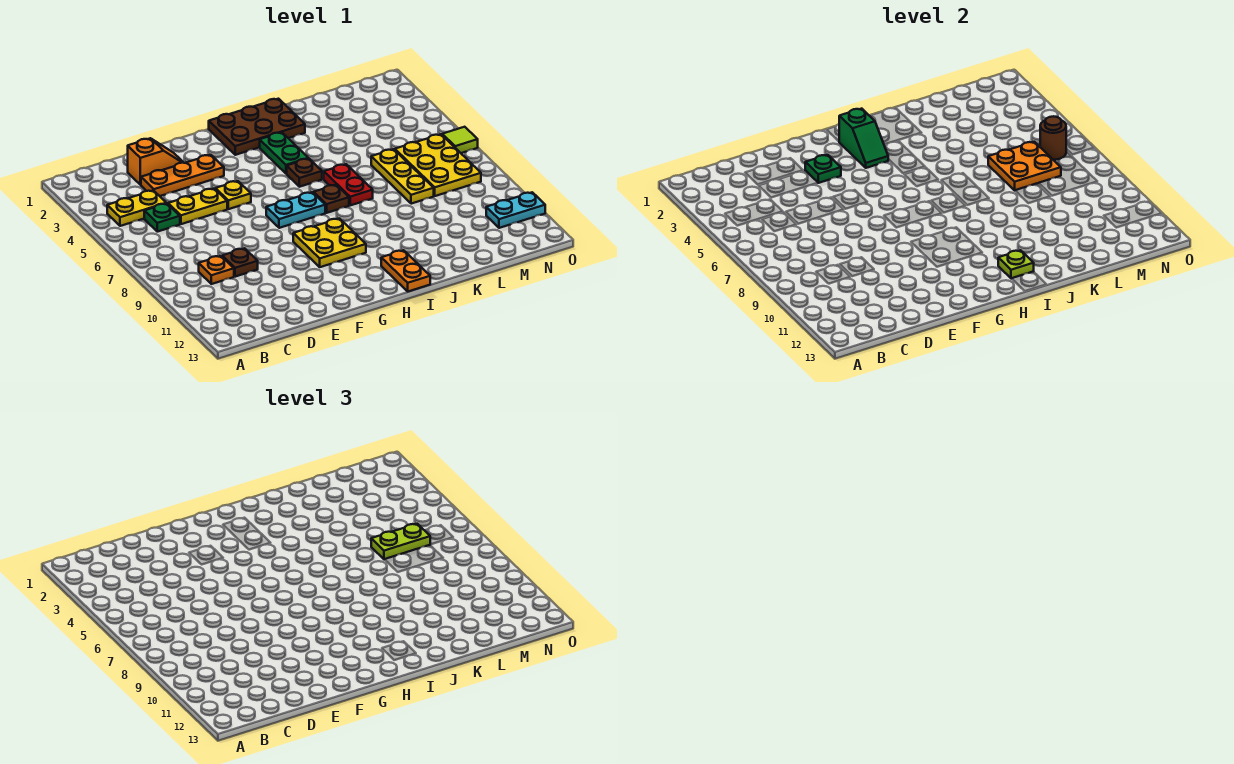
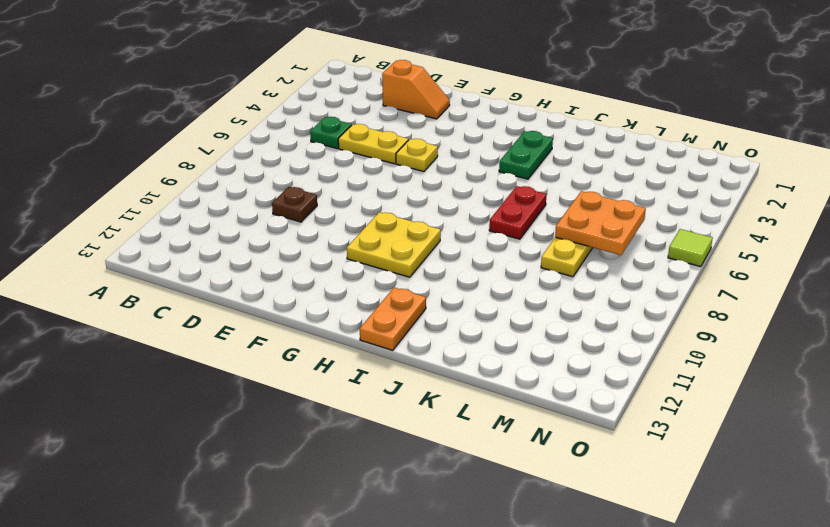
none -> yellow 1x2 plate [107,190,166,226]
none -> orange 1x1 plate [199,256,234,284]
none -> orange 1x3 plate [141,155,224,196]

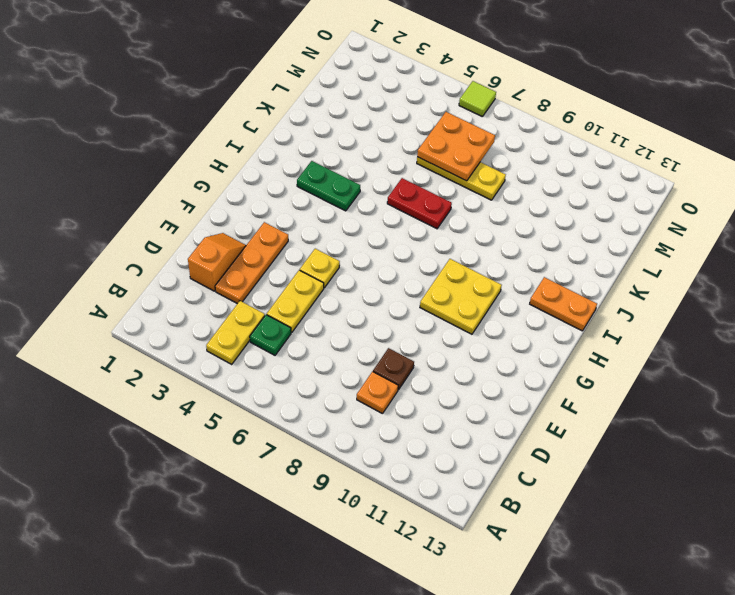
none -> cyan 1x2 plate [266,192,325,228]
none -> brown 2x3 plate [209,99,305,155]
none -> brown 1x1 plate [287,159,322,187]

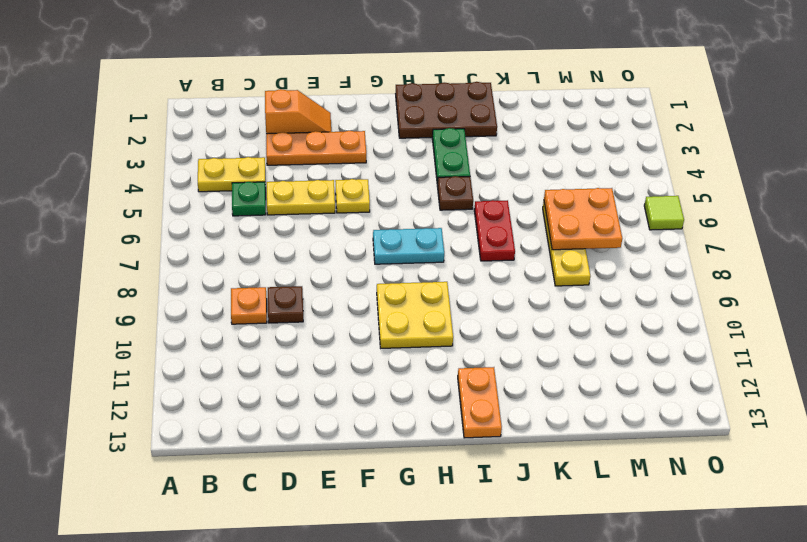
none -> brown 1x1 plate [314,185,349,213]
none -> yellow 2x3 plate [395,134,481,196]
none -> cyan 1x2 plate [486,192,545,228]

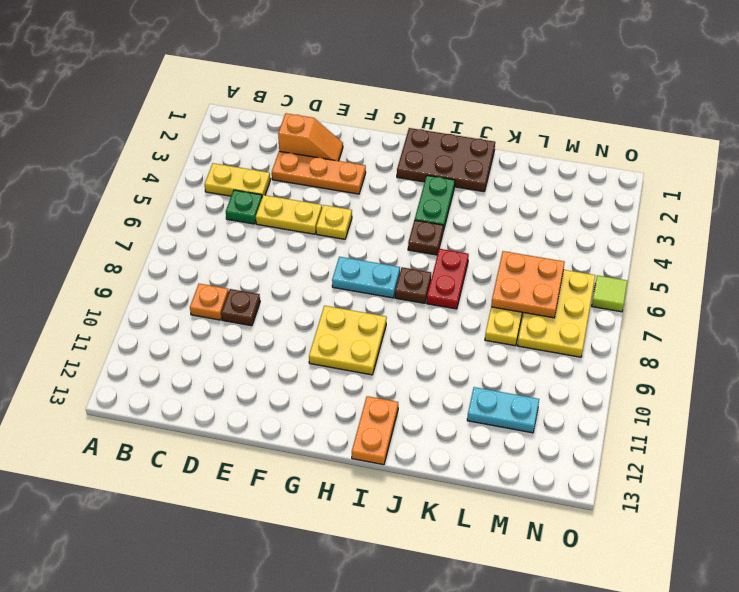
cyan 1x2 plate [467,387,539,433] -> cyan 1x2 plate moved to [486,192,545,228]
none -> green 1x1 plate [805,155,841,183]
none -> green 1x2 slope [839,109,888,168]
none -> lime 1x1 plate [998,250,1034,279]

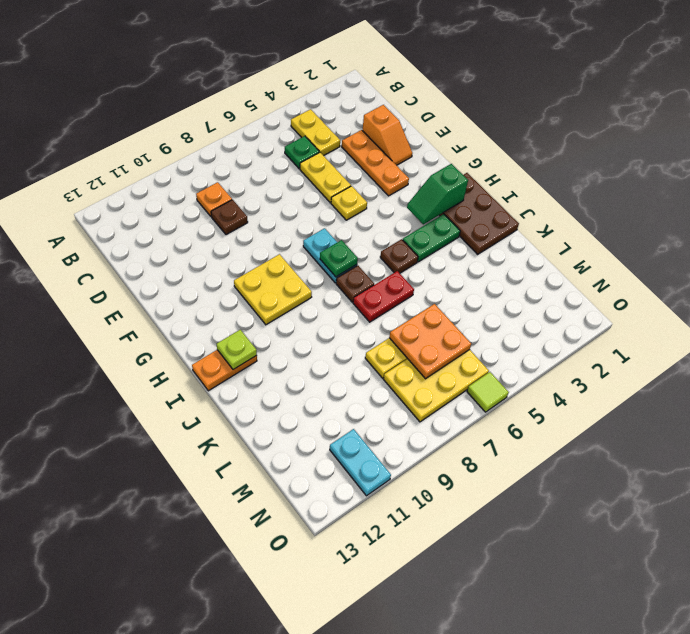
green 1x1 plate [320,240,358,277] -> green 1x1 plate moved to [805,155,841,183]
none -> brown 1x1 round brick [1040,116,1066,160]
none -> lime 1x2 plate [371,524,430,559]

